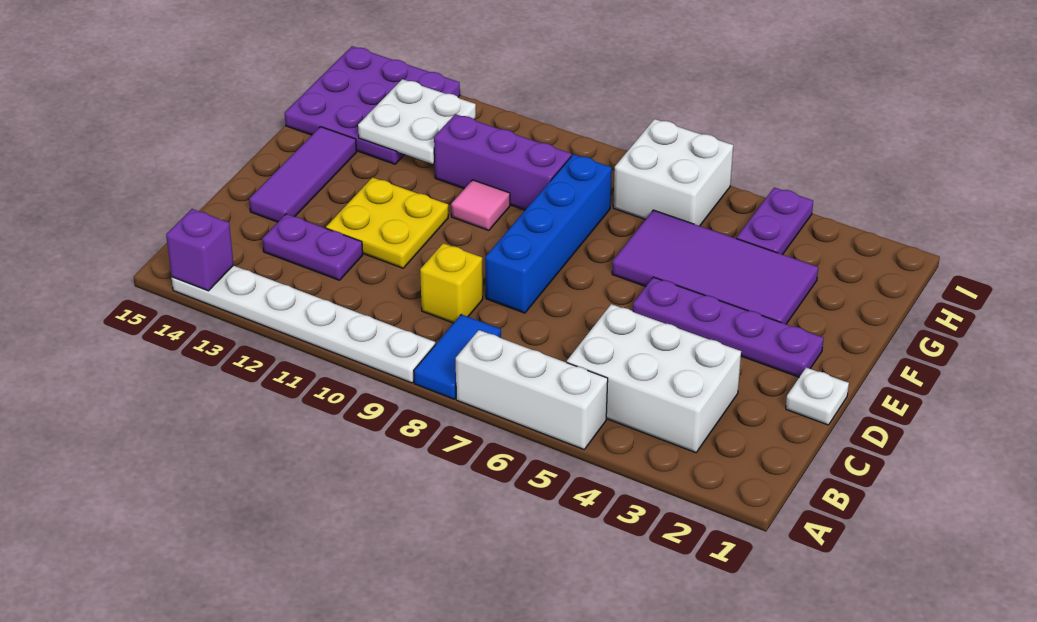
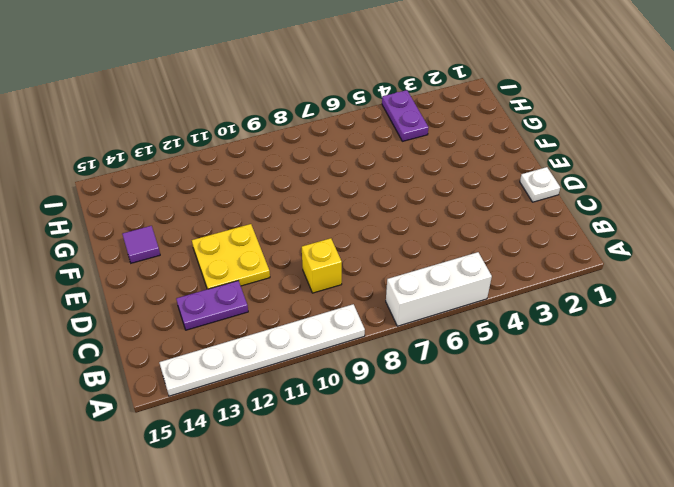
purple 1x1 tile [122,226,160,263] -> purple 1x3 tile [249,127,357,222]
none -> blue 1x2 tile [414,314,501,399]
none -> white 2x3 brick [567,304,741,453]
none -> blue 1x4 brick [485,154,612,313]

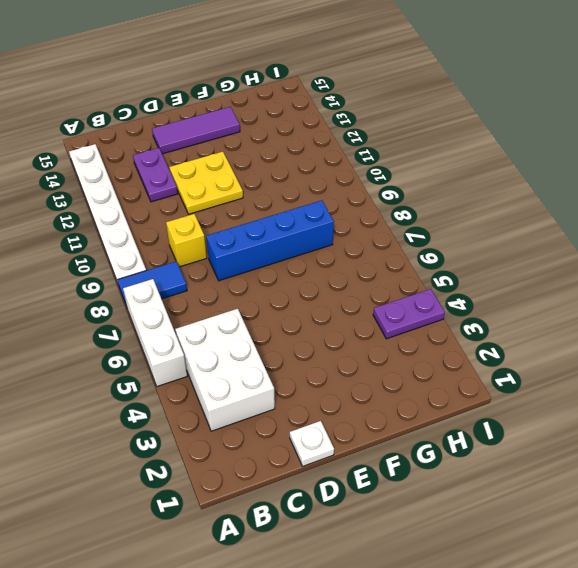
none -> purple 1x4 plate [633,277,824,377]
none -> purple 2x4 tile [612,210,818,324]
none -> pink 1x1 tile [451,180,510,230]

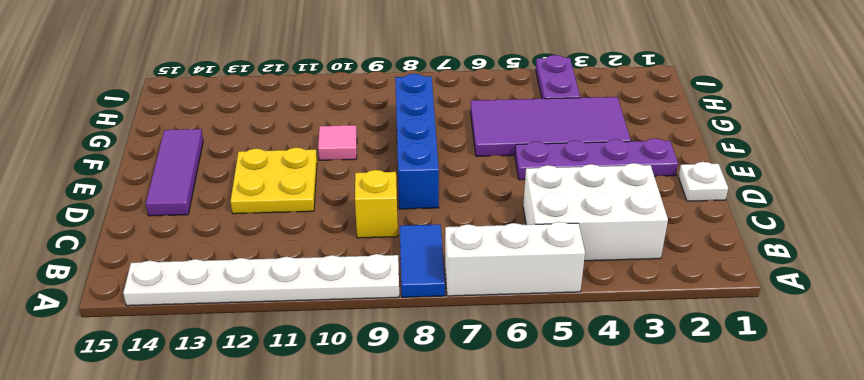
none -> purple 1x2 plate [262,214,363,280]
none -> purple 1x3 brick [434,114,571,210]
none -> purple 3x3 plate [285,46,460,164]

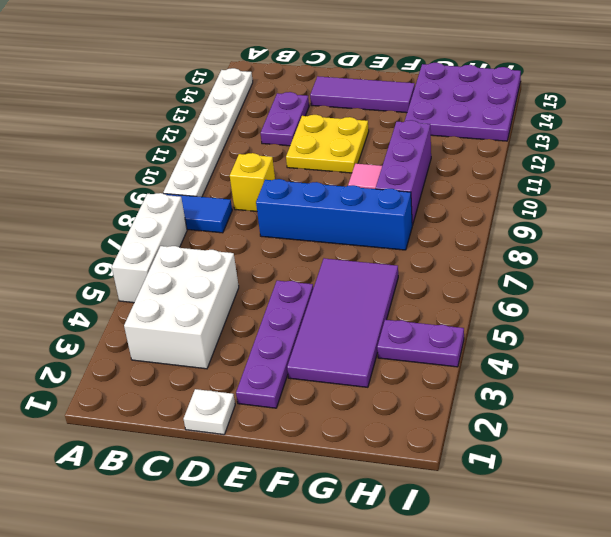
none -> white 2x2 brick [613,119,733,226]
none -> purple 1x1 brick [166,209,233,291]
none -> white 2x2 plate [358,79,476,164]

